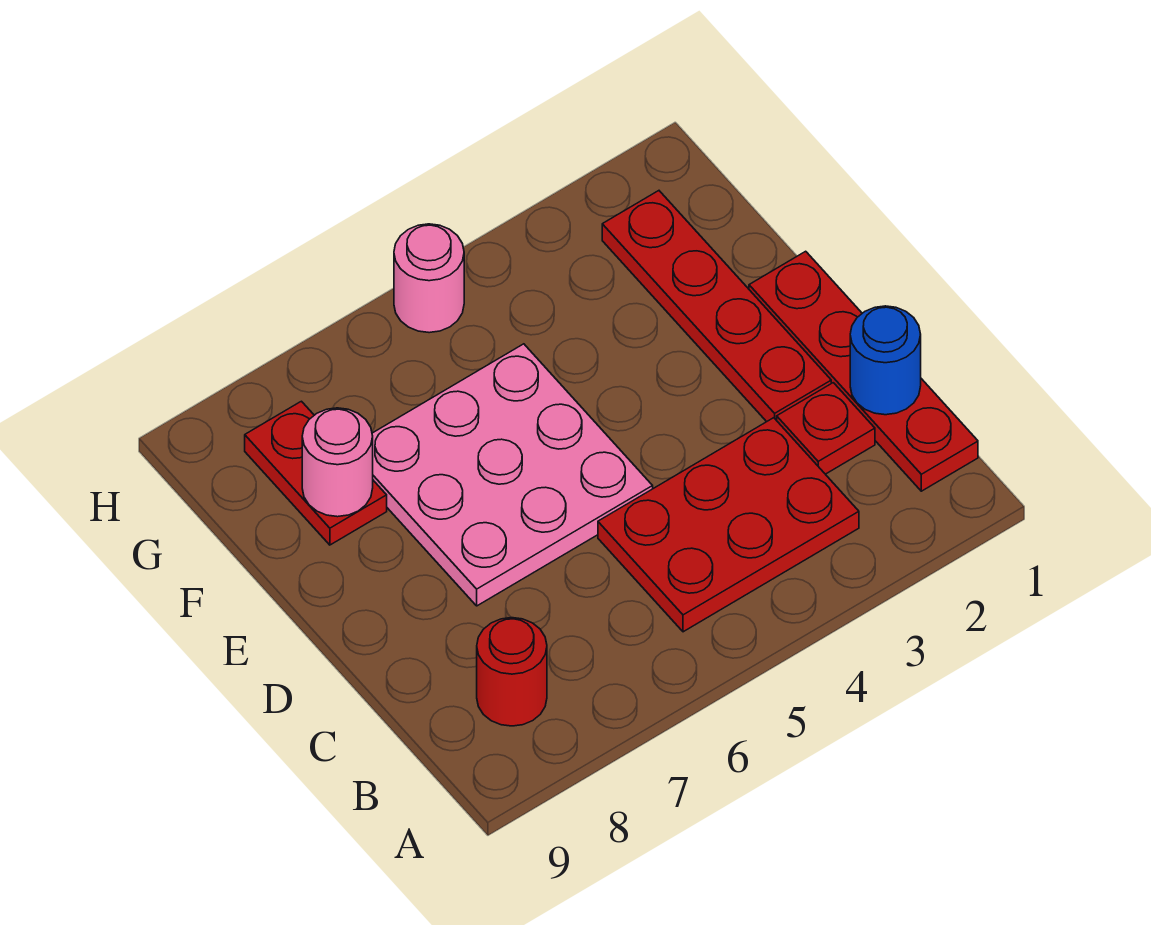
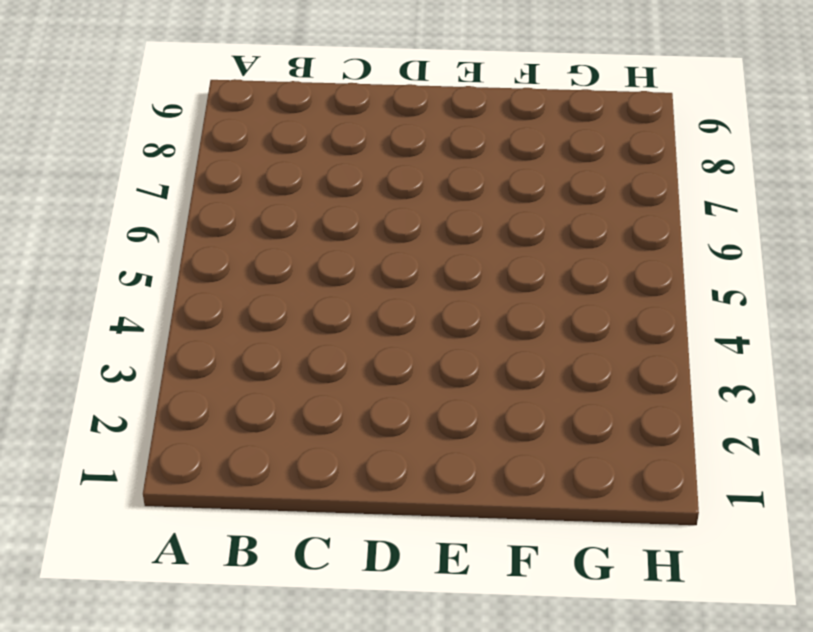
none -> red 1x4 plate [749,251,978,491]
none -> red 2x3 plate [598,418,859,632]

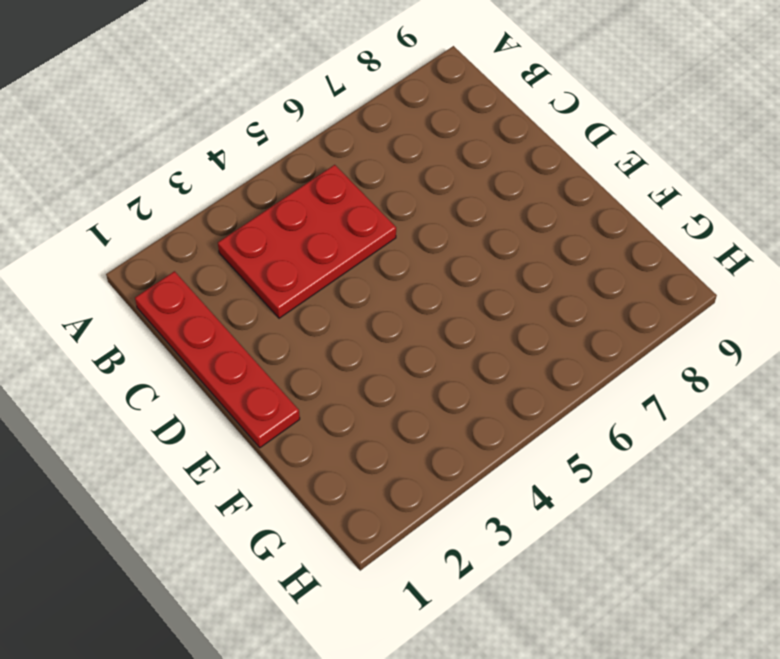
none -> red 1x1 round brick [477,618,547,726]
none -> red 1x1 plate [777,383,875,474]

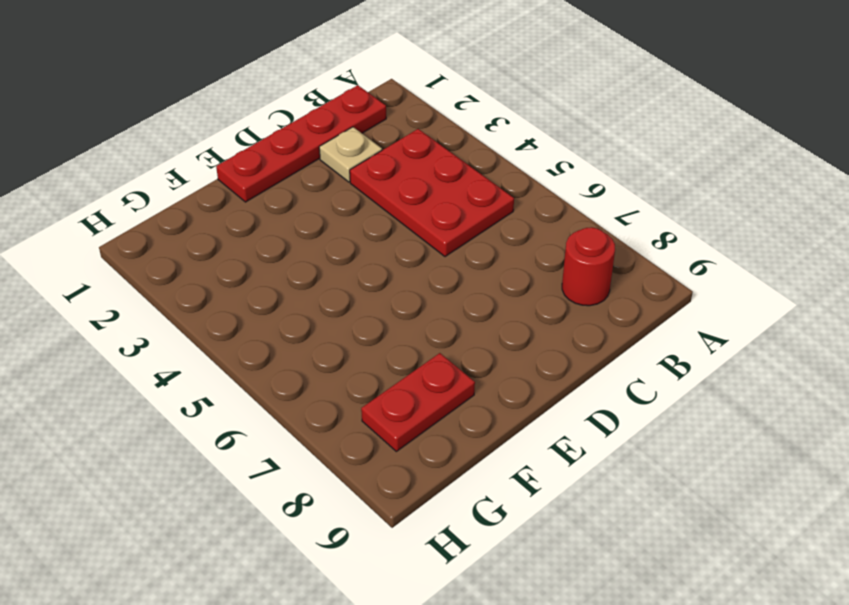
tan 1x1 plate [319,127,382,182] -> red 1x1 plate [777,383,875,474]
none -> red 1x4 plate [602,191,831,422]
none -> pink 3x3 plate [372,344,653,606]

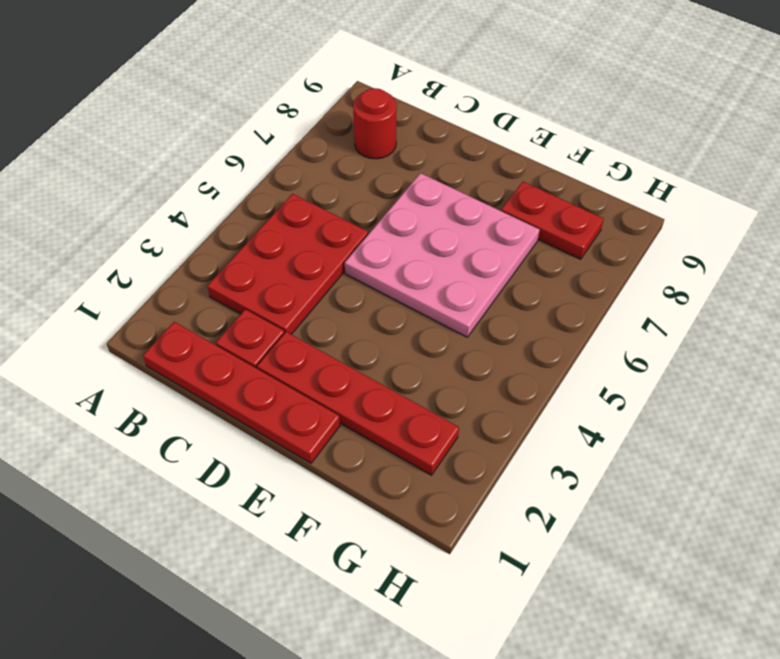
none -> pink 1x1 round brick [394,224,464,333]
none -> blue 1x1 round brick [850,306,921,415]

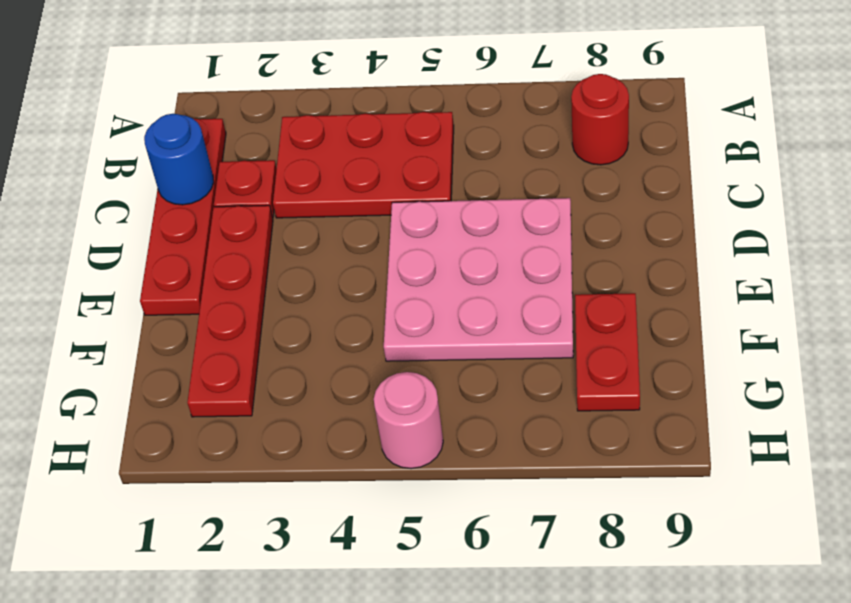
none -> pink 1x1 round brick [302,408,373,517]

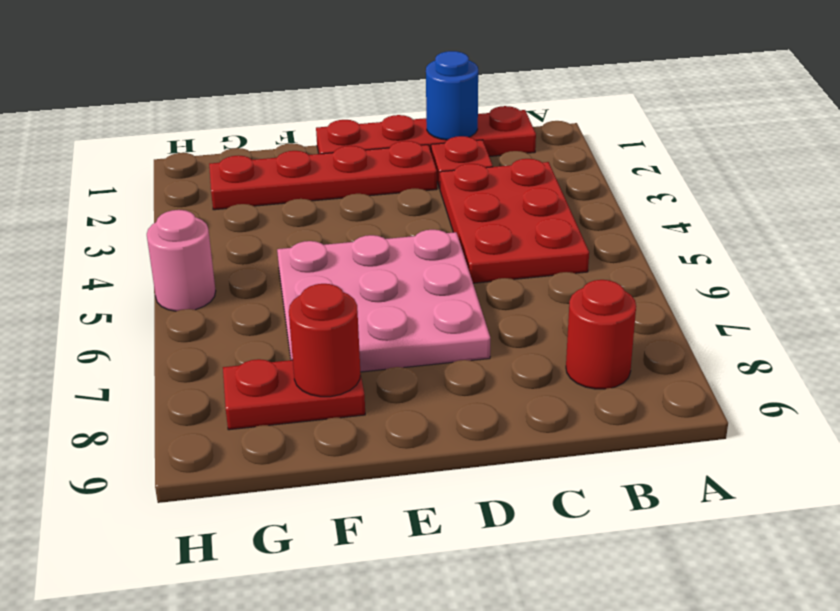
red 1x1 round brick [289,284,360,397] -> pink 1x1 round brick [302,408,373,517]

